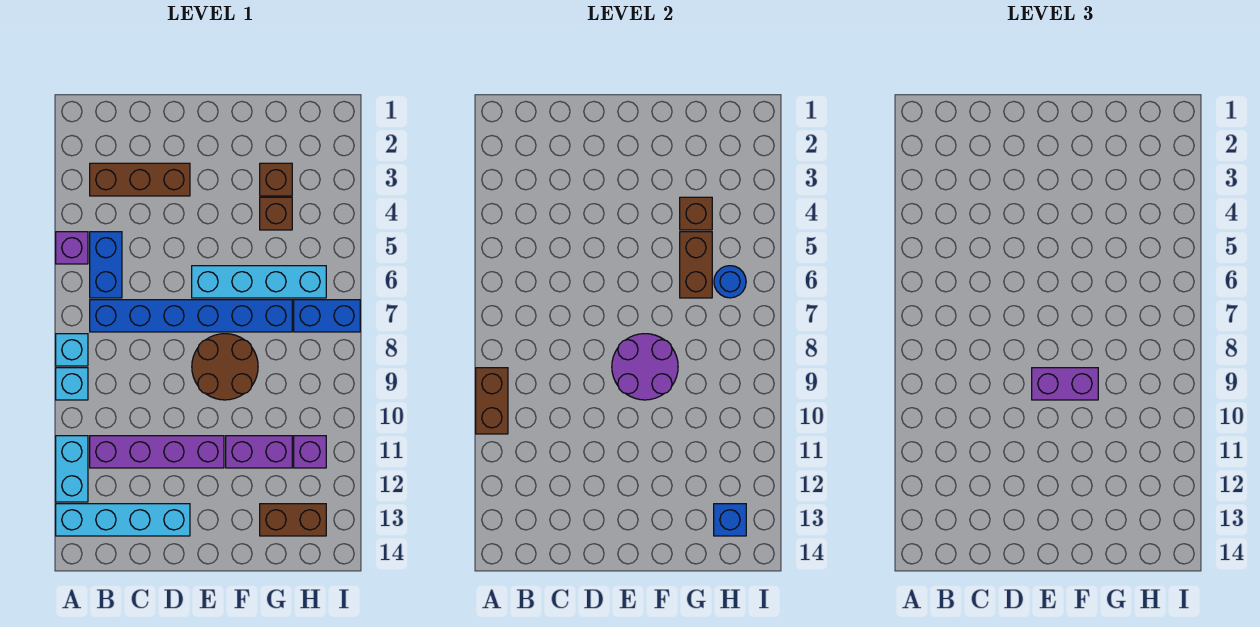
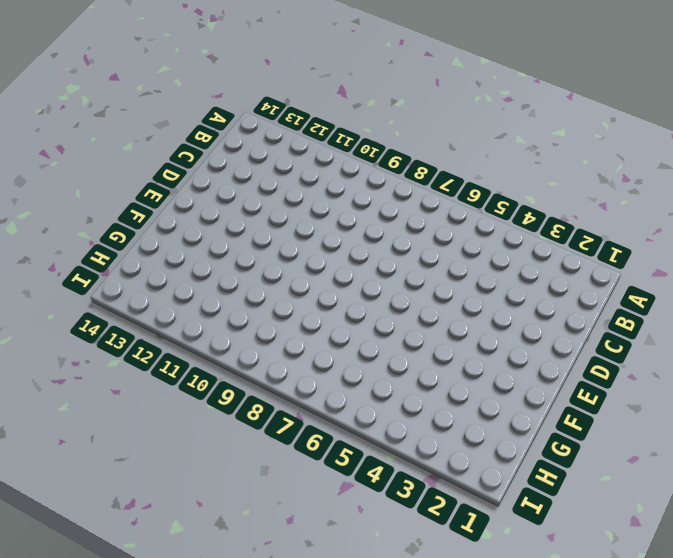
none -> purple 1x1 brick [56,232,88,264]
none -> cyan 1x1 brick [56,334,88,366]
none -> cyan 1x1 brick [56,368,88,400]

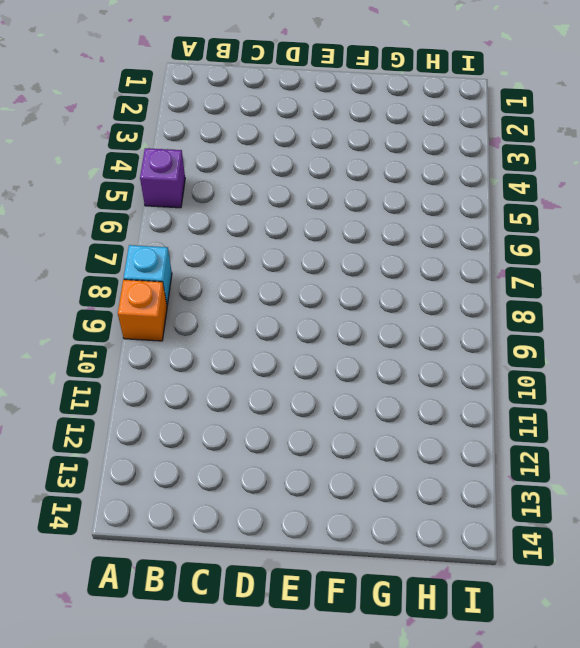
orange 1x1 brick [118,280,167,341] -> cyan 1x1 brick [56,368,88,400]
none -> cyan 1x2 brick [56,436,88,502]
none -> cyan 1x4 brick [56,504,190,536]
none -> brown 1x3 brick [90,163,190,196]

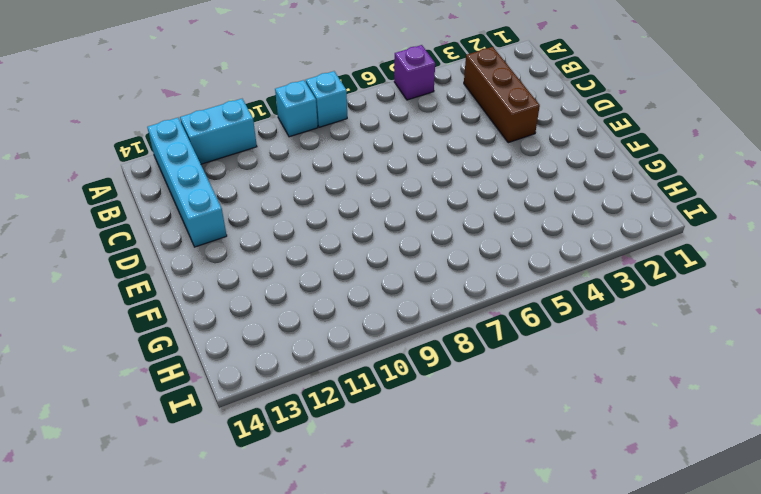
none -> blue 1x2 brick [90,232,122,298]
none -> blue 1x6 brick [90,300,292,332]
none -> purple 1x4 brick [90,436,224,468]

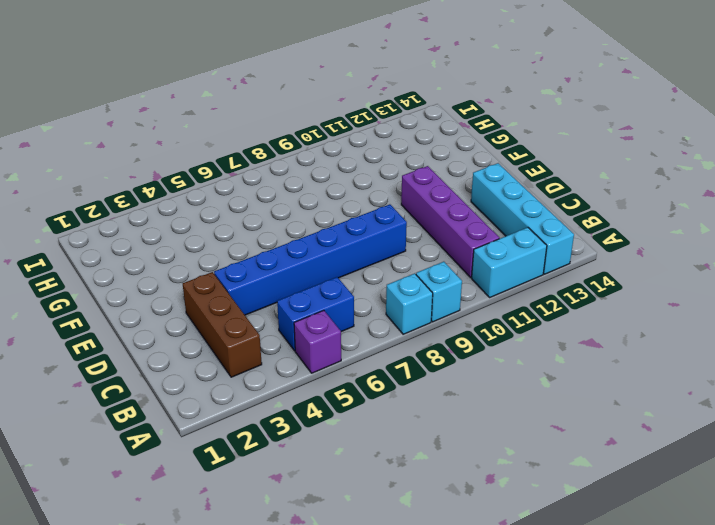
blue 1x6 brick [214,204,407,315] -> blue 1x6 brick turned to [90,300,292,332]
none -> cyan 1x4 brick [192,266,326,298]
none -> brown 2x2 round brick [192,334,258,400]
none -> purple 1x2 brick [226,436,292,468]

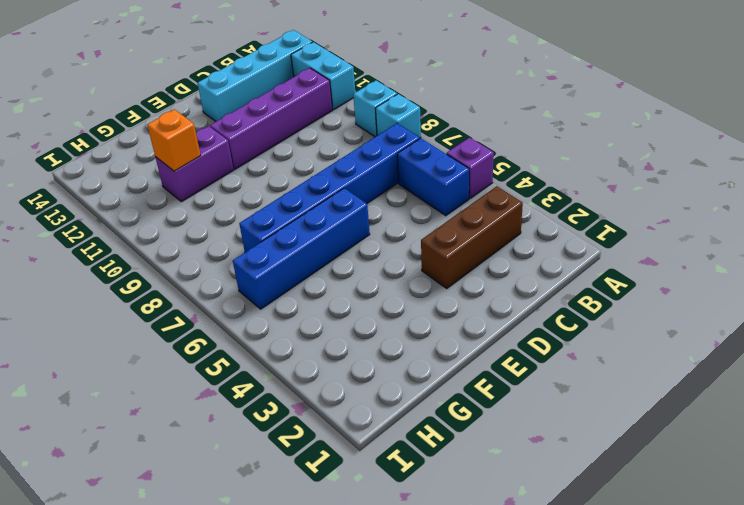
blue 1x4 brick [233,188,370,309] -> cyan 1x4 brick [192,266,326,298]
orange 1x1 brick [147,109,201,171] -> none
none -> brown 2x2 round brick [192,334,258,400]
none -> brown 1x1 brick [260,163,292,196]
none -> brown 1x1 brick [260,197,292,230]

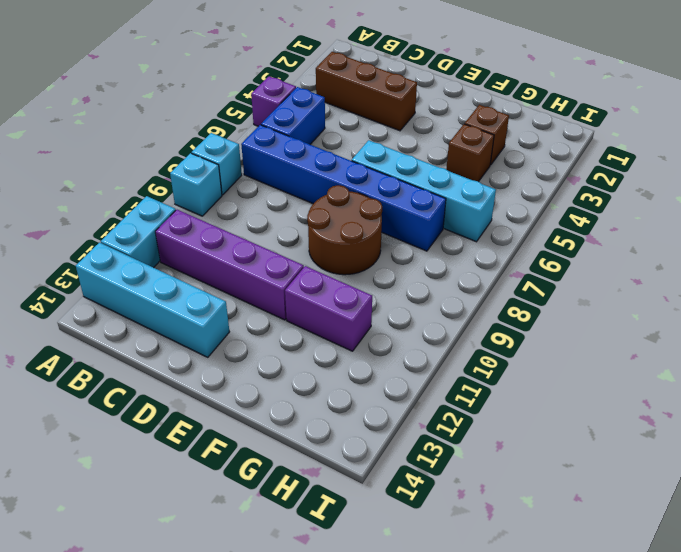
none -> brown 1x2 brick [260,504,326,536]
none -> blue 1x2 brick [294,300,360,332]
none -> purple 1x1 brick [294,436,326,468]

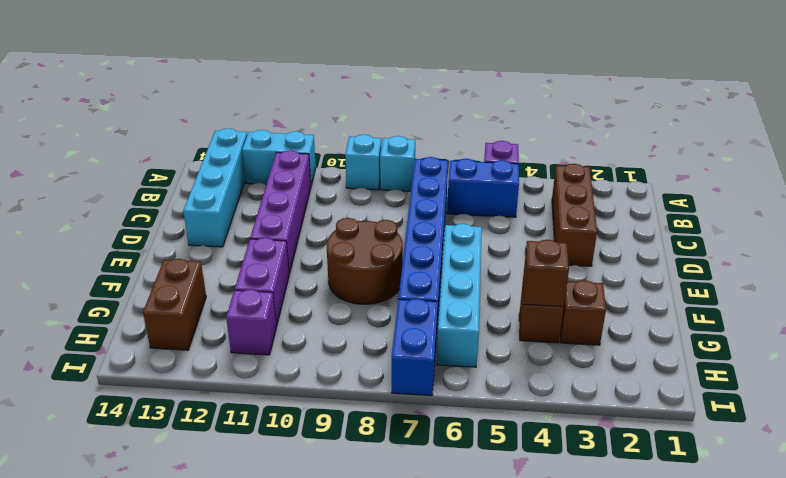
none -> brown 1x2 brick [476,368,508,434]
none -> purple 2x2 round brick [612,334,678,400]
none -> brown 1x2 brick [680,232,712,298]

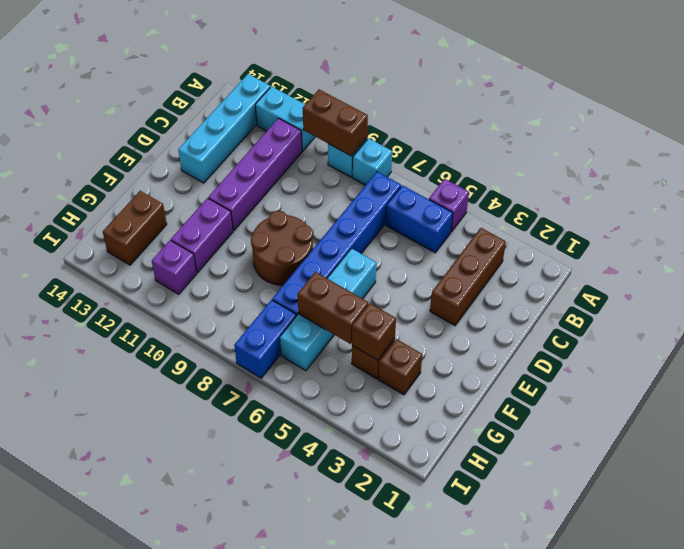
none -> purple 2x2 round brick [612,334,678,400]
none -> blue 1x1 round brick [714,266,746,298]
none -> blue 1x1 brick [714,504,746,536]

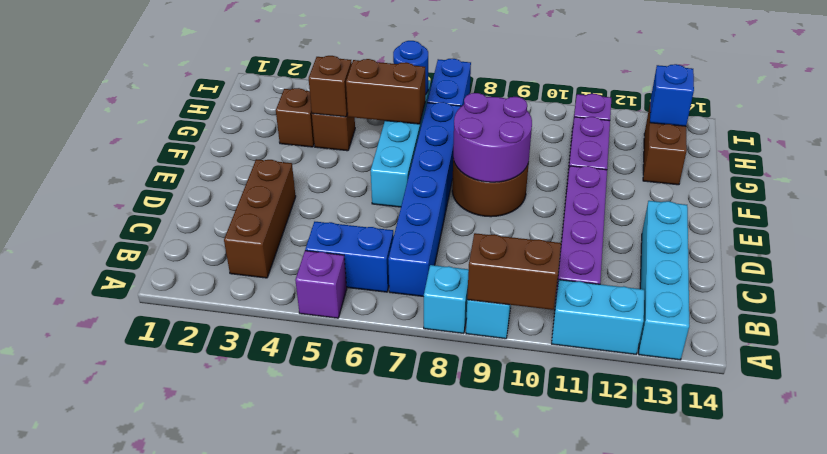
none -> purple 1x2 brick [1032,368,1098,400]

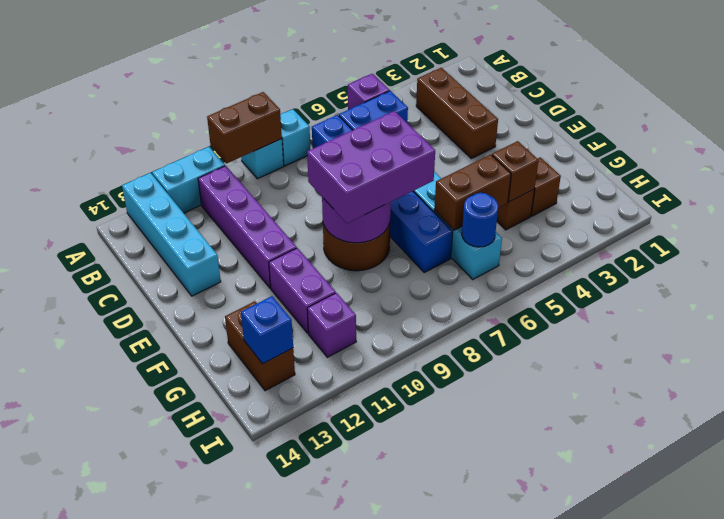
purple 2x3 brick [307,111,435,223] -> purple 1x2 brick [1032,368,1098,400]
none -> blue 1x2 brick [294,300,360,332]

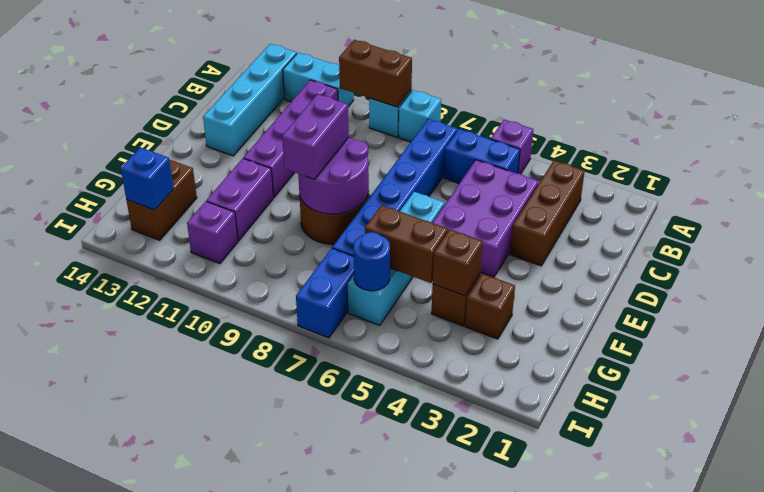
purple 2x3 brick [433,160,539,277] -> none

